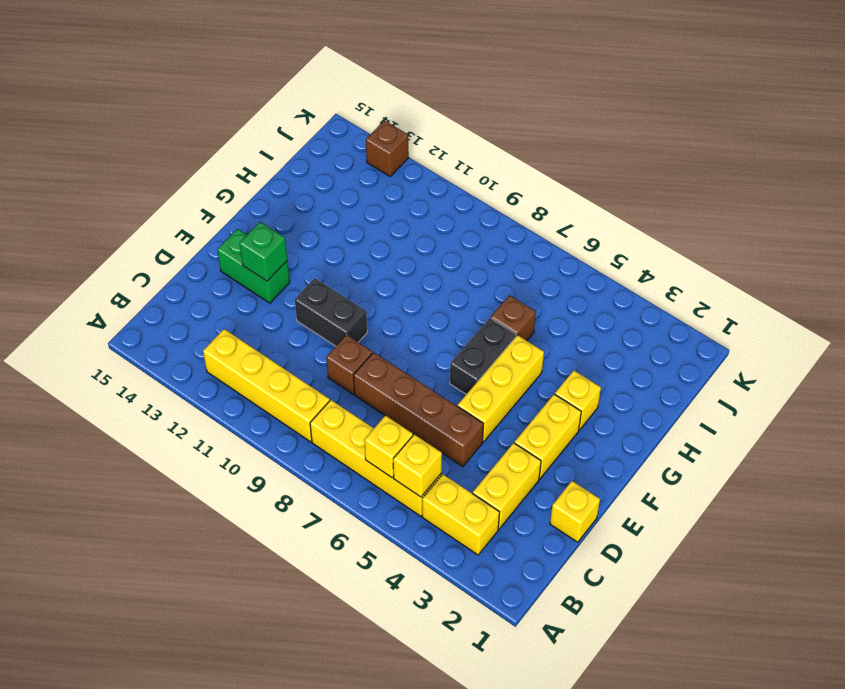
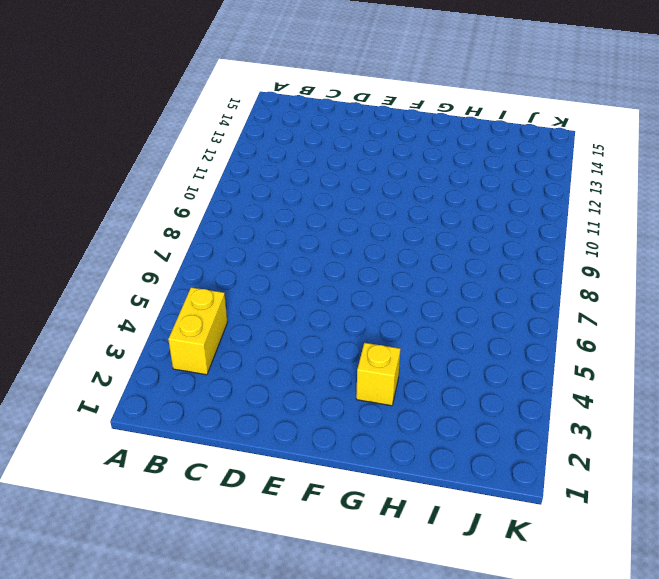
none -> yellow 1x4 brick [310,400,442,516]
none -> yellow 1x4 brick [203,329,330,442]
none -> yellow 1x2 brick [473,443,541,529]

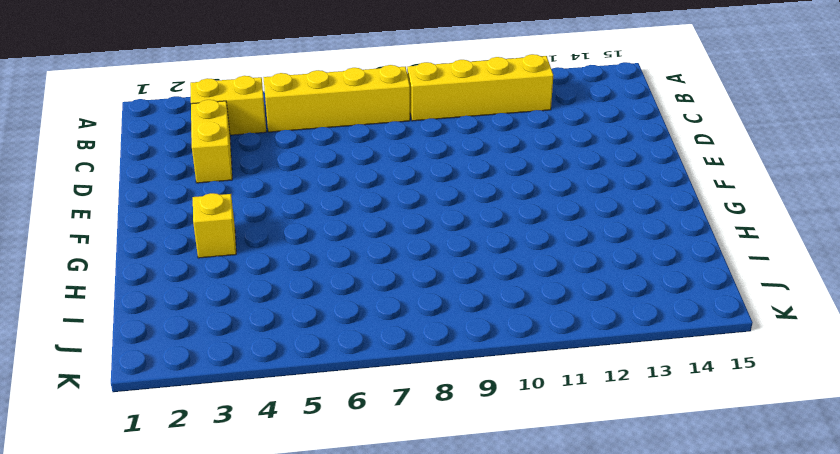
none -> yellow 1x1 brick [550,481,600,542]
none -> brown 1x4 brick [353,352,483,467]
none -> brown 1x1 brick [326,335,372,394]

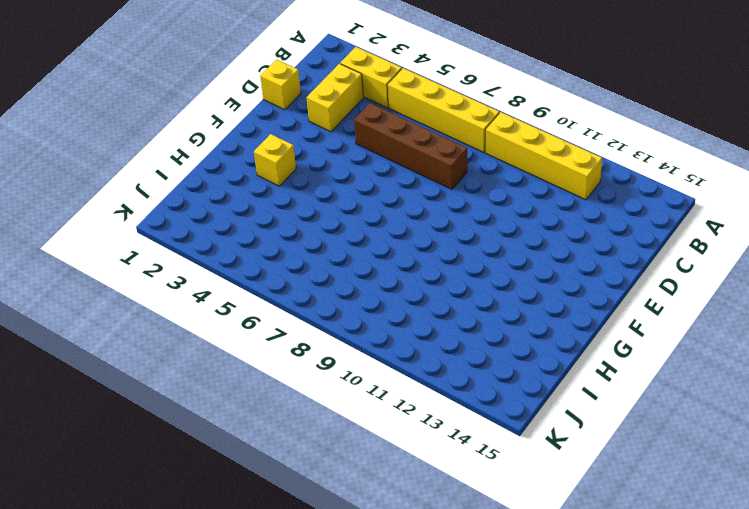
none -> brown 1x1 brick [326,335,372,394]
none -> yellow 1x2 brick [514,394,581,479]
none -> yellow 1x3 brick [458,335,544,442]

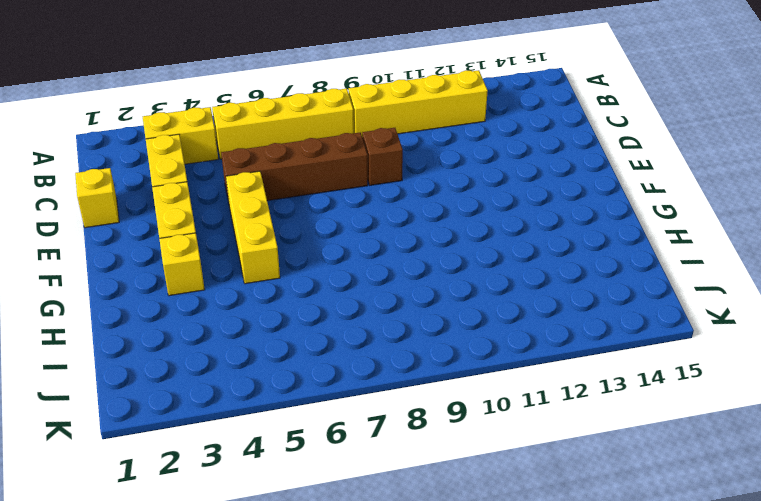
none -> black 1x2 brick [295,278,367,346]
none -> green 1x2 brick [217,229,290,303]
none -> black 1x2 brick [450,318,516,394]

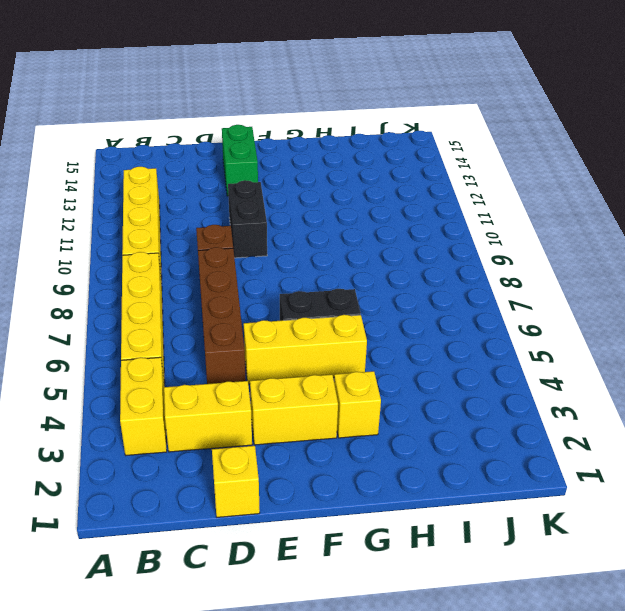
none -> brown 1x1 brick [491,295,536,341]
none -> brown 1x1 brick [366,120,409,176]
none -> yellow 1x1 brick [393,434,442,497]

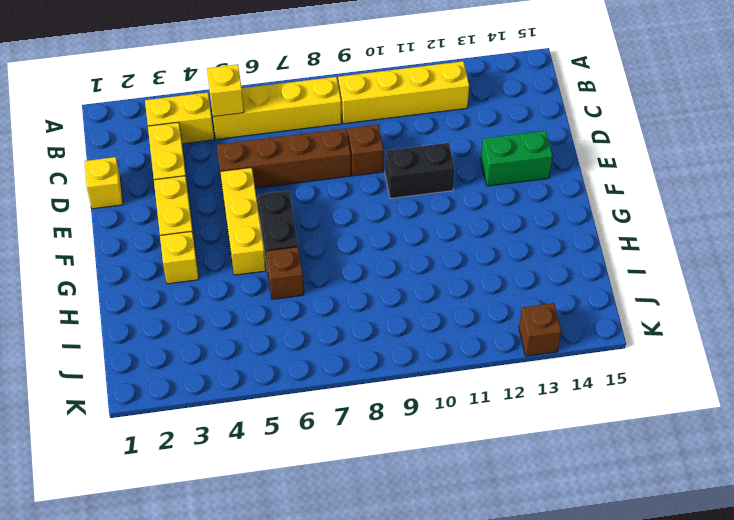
none -> yellow 1x1 brick [364,416,413,478]
none -> green 1x1 brick [239,222,287,281]

